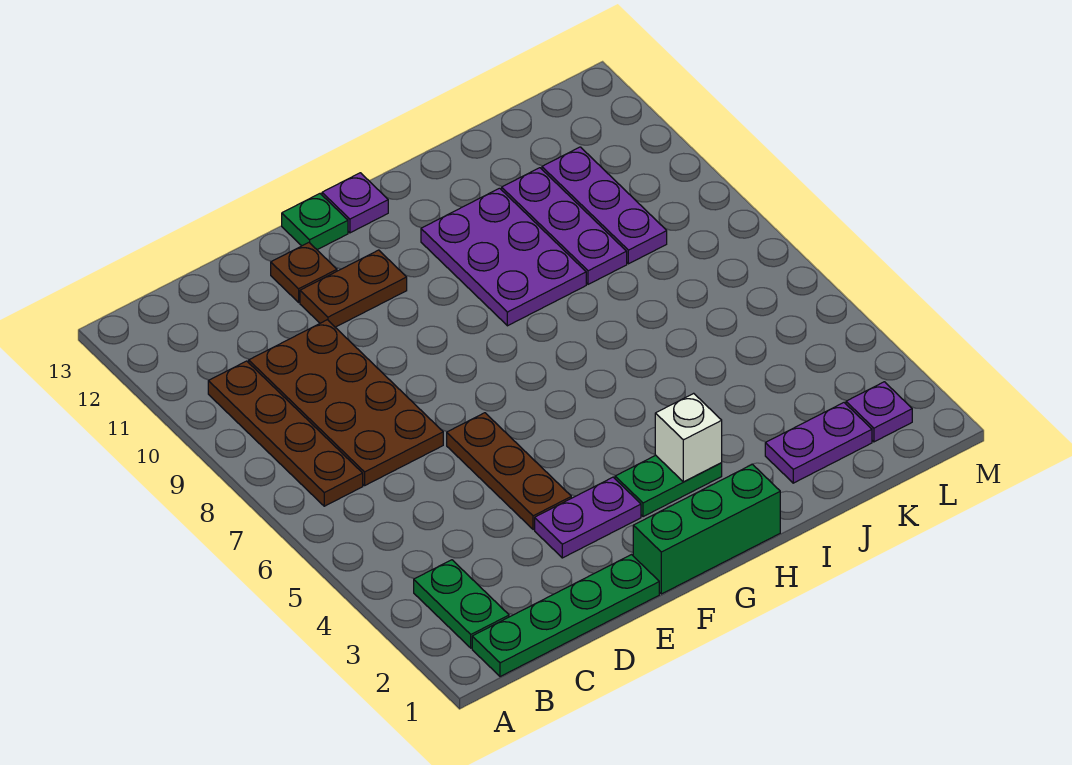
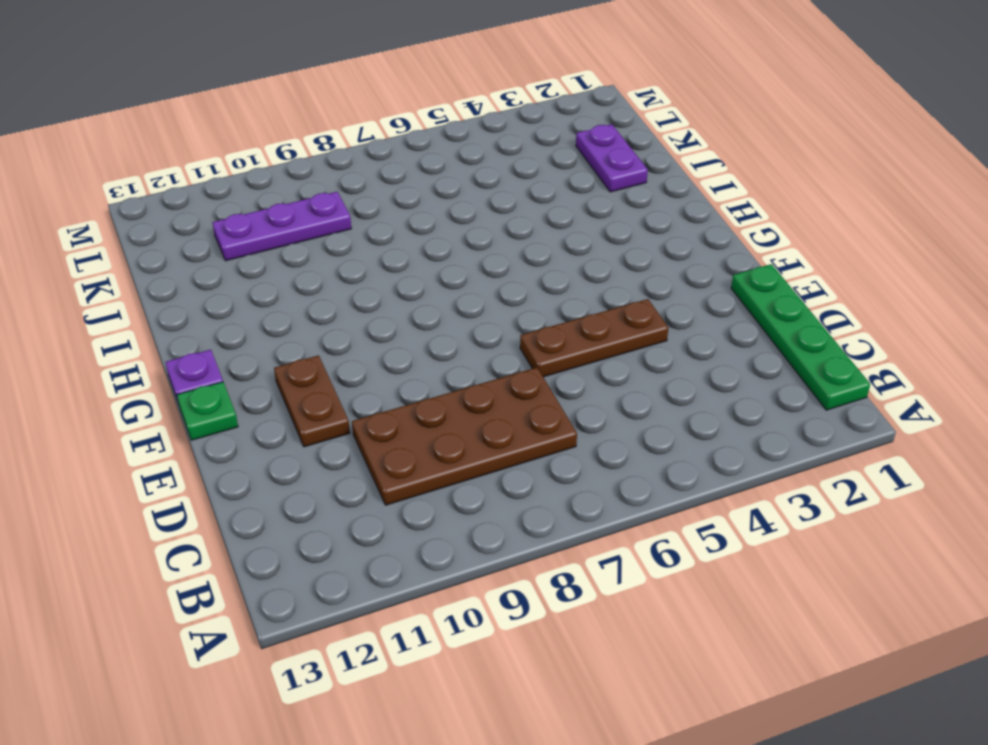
none -> green 1x2 plate [414,560,509,648]
none -> brown 1x4 plate [208,361,363,506]
none -> purple 1x2 plate [535,477,641,558]

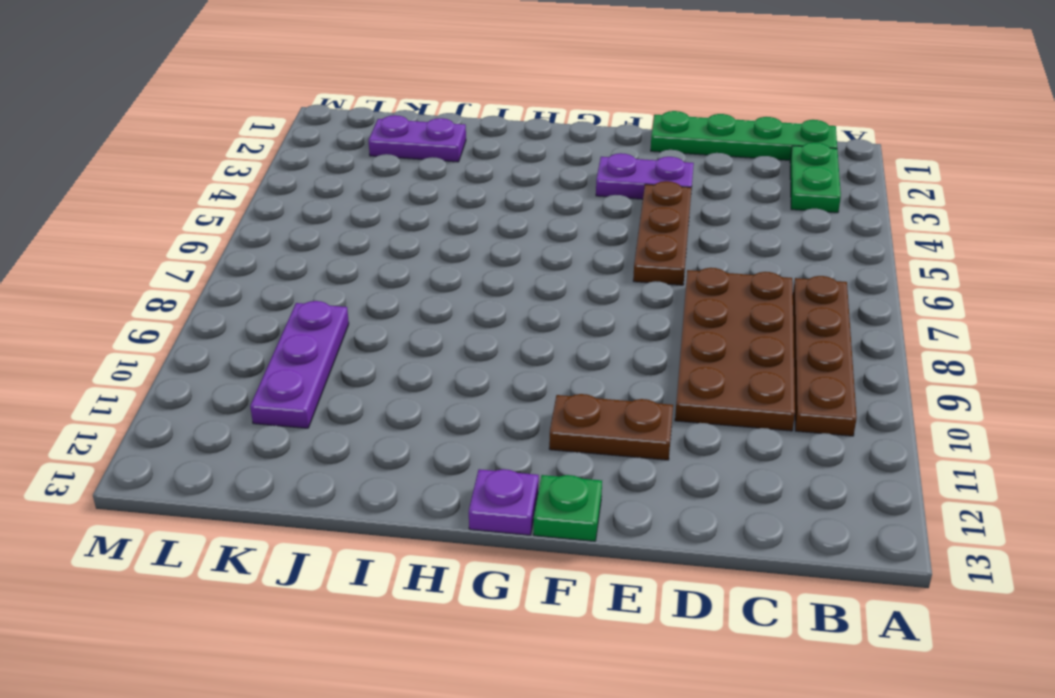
none -> brown 1x1 plate [271,243,337,302]
none -> green 1x3 brick [633,464,780,594]
none -> green 1x2 plate [615,455,722,517]

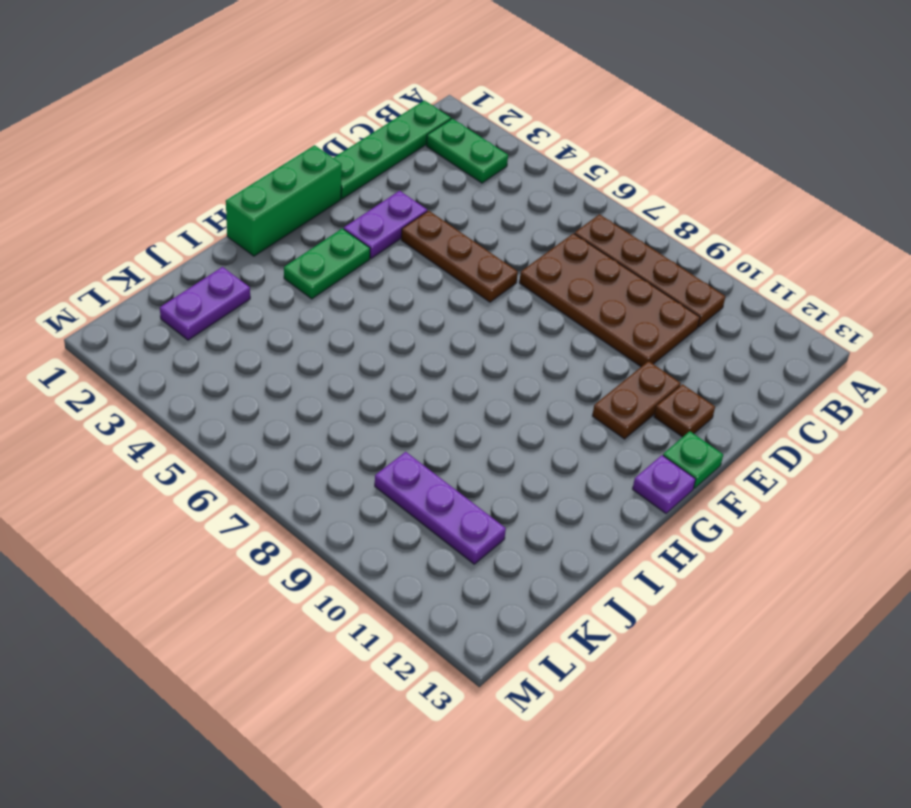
none -> purple 2x3 plate [421,188,586,326]
none -> purple 1x3 plate [502,168,627,284]
none -> purple 1x1 plate [846,382,912,442]

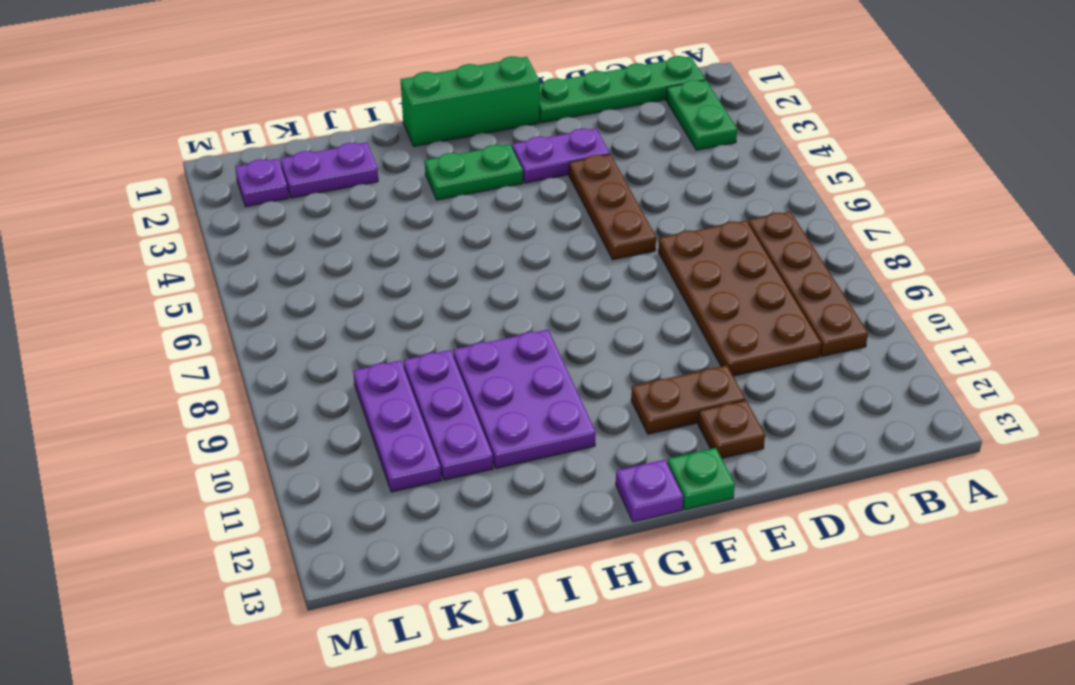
none -> white 1x1 brick [655,393,722,482]

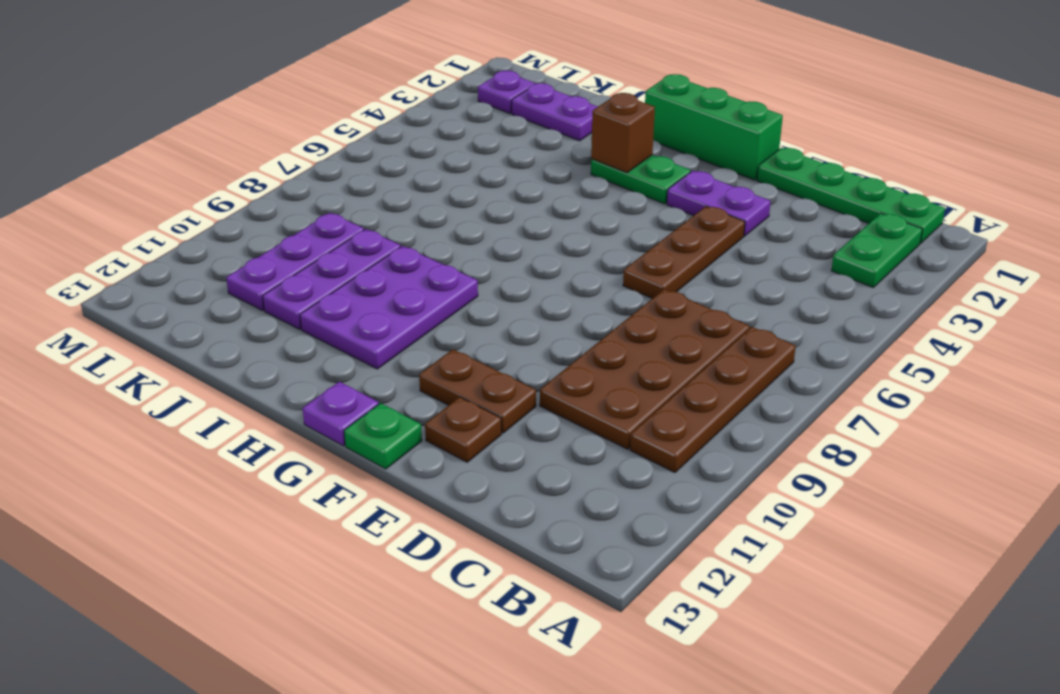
brown 1x1 brick [591,93,655,173] -> white 1x1 brick [655,393,722,482]

